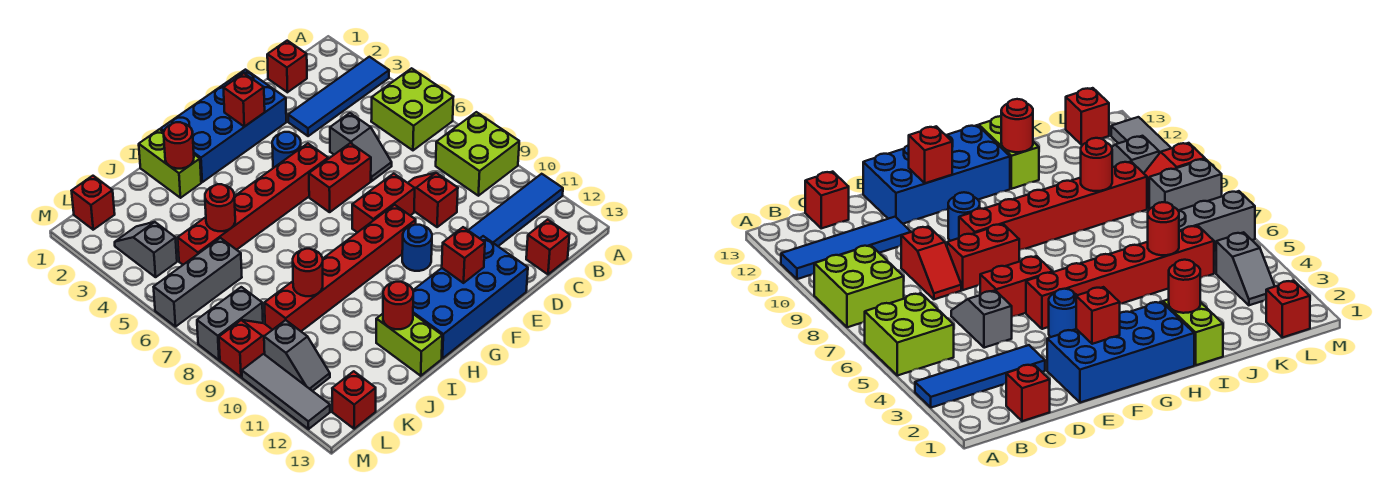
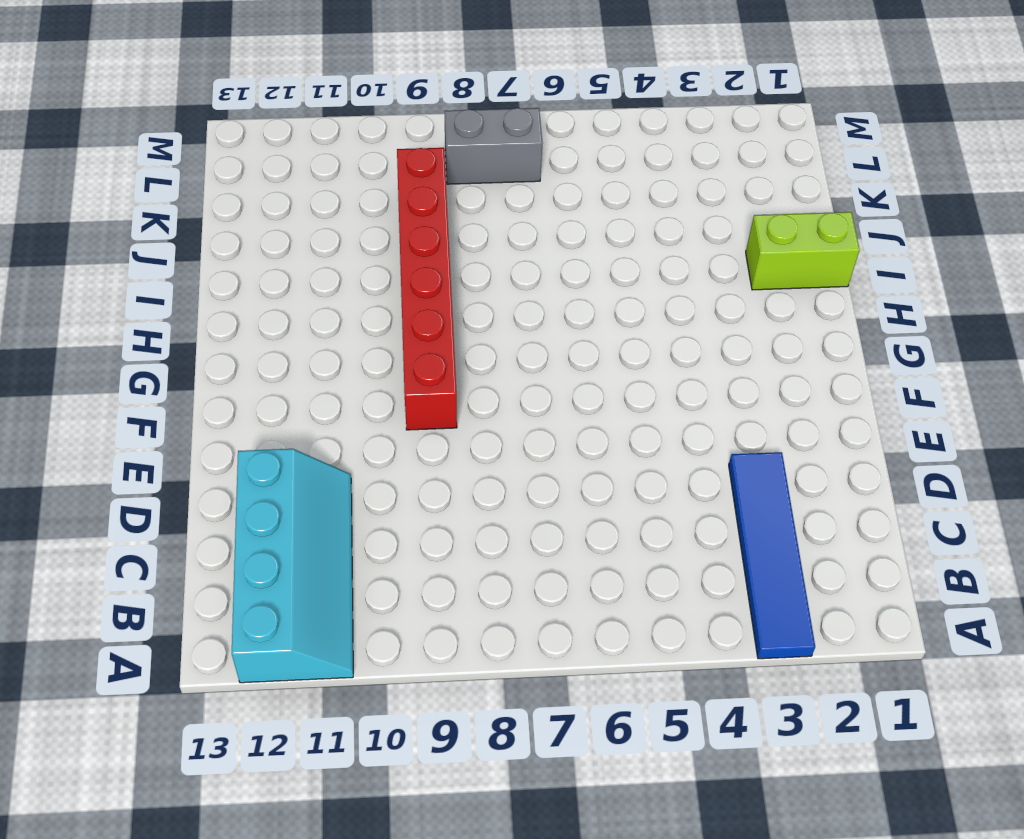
cyan 2x4 slope [232,449,353,683] -> blue 1x4 tile [468,174,563,246]
grey 1x2 brick [445,108,543,184] -> grey 1x2 brick turned to [197,287,263,360]
none -> lime 2x2 brick [371,68,453,150]
none -> lime 2x2 brick [436,112,519,196]
none -> red 1x1 brick [267,41,307,92]
none -> red 1x1 brick [526,220,569,274]

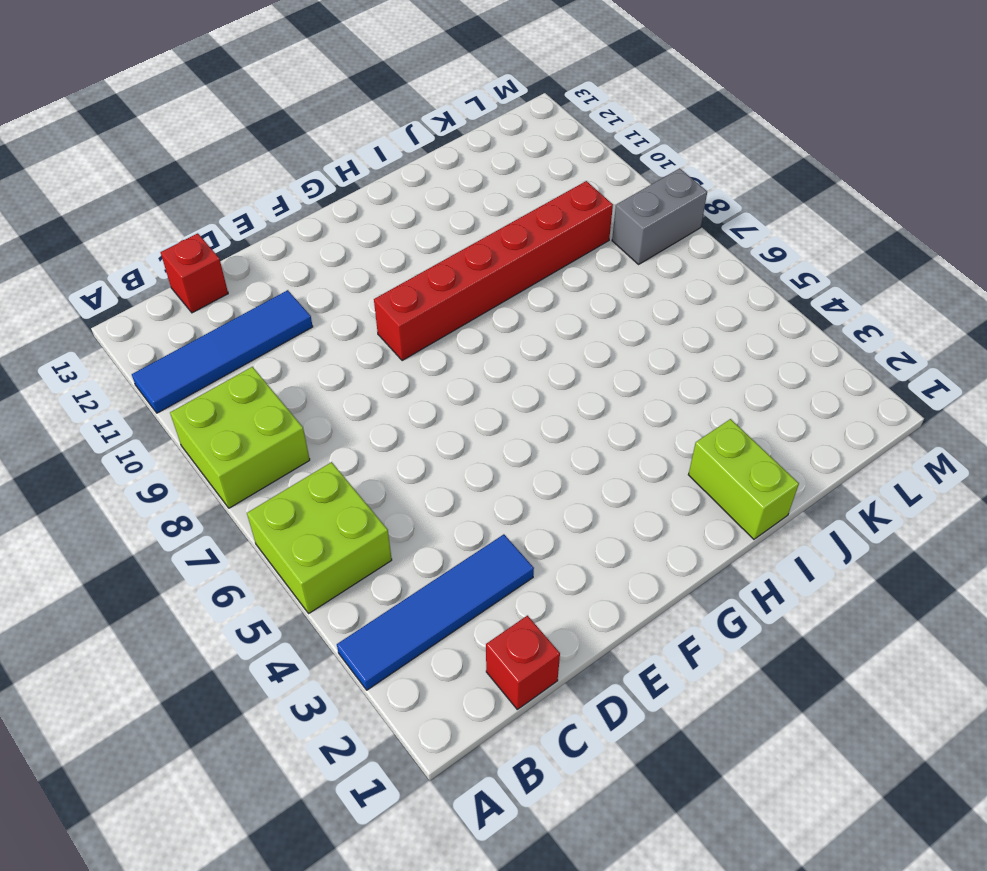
none -> grey 1x2 slope [330,113,392,181]
none -> red 1x2 slope [408,173,458,227]
none -> blue 2x4 brick [161,70,286,182]
none -> red 1x2 brick [309,143,371,212]

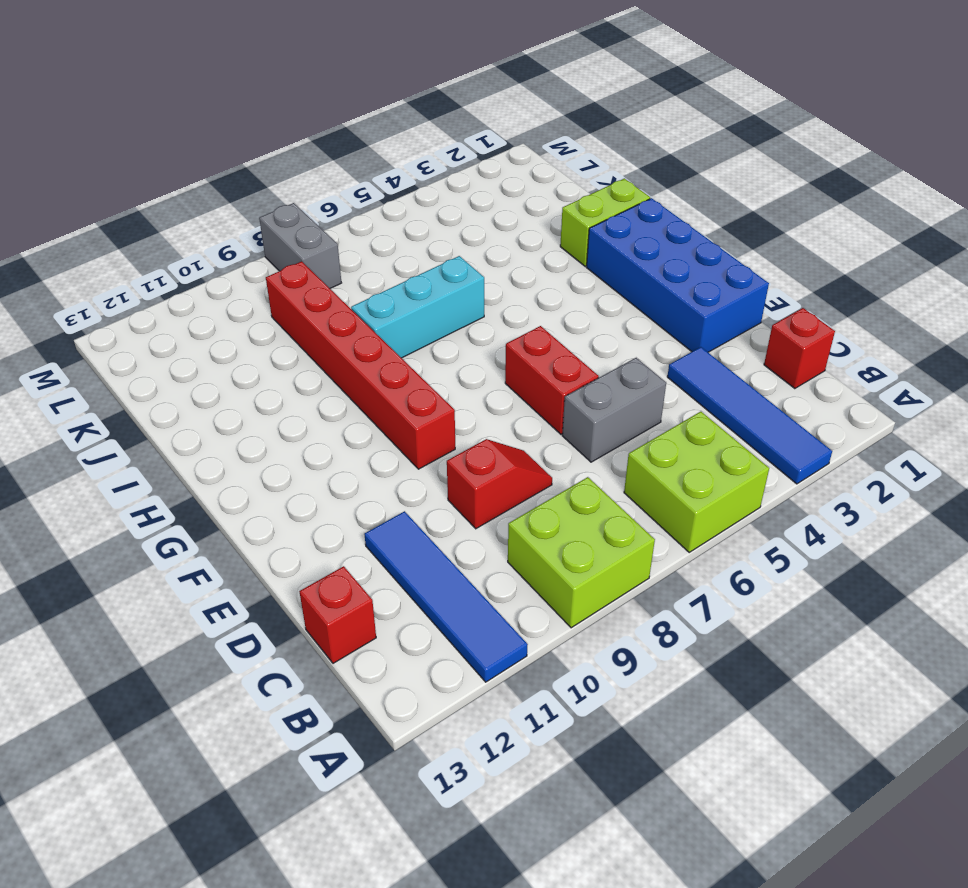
grey 1x2 brick [562,358,666,462] -> grey 1x2 slope [330,113,392,181]
cyan 1x3 brick [351,256,484,358] -> none
none -> red 1x2 brick [352,174,415,233]
none -> blue 2x4 brick [413,236,528,358]
none -> blue 1x1 round brick [272,132,301,168]
none -> red 1x6 brick [178,143,328,265]

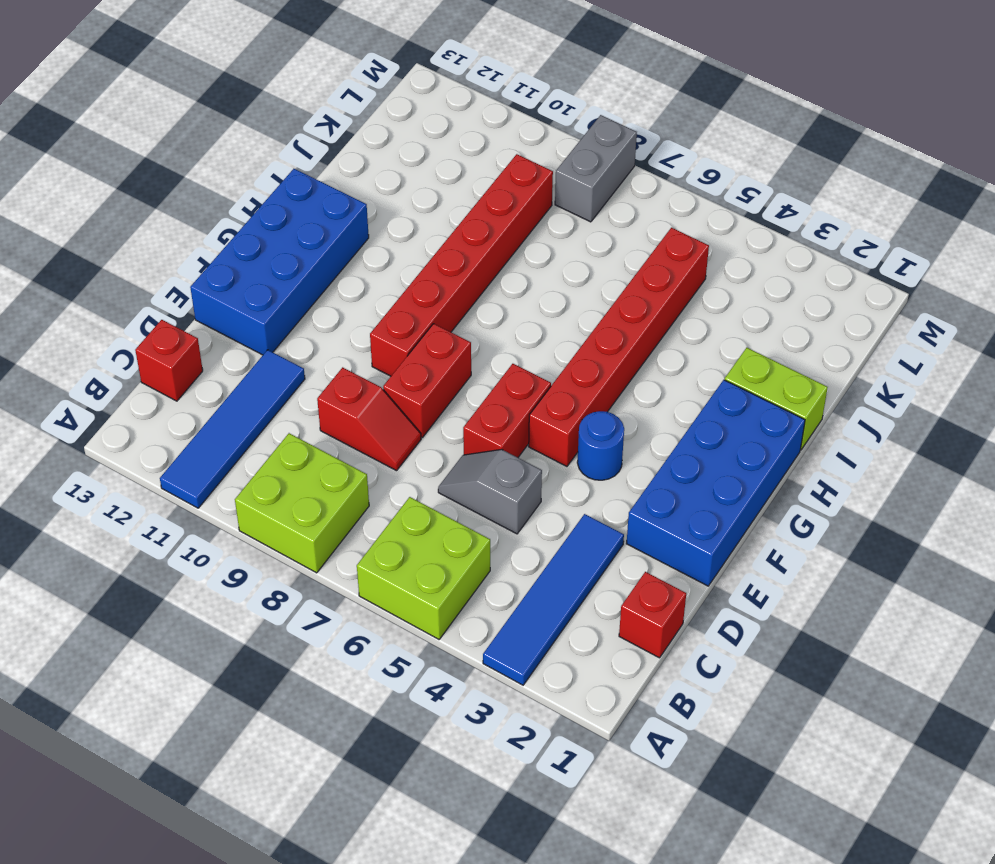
none -> blue 1x1 round brick [402,225,432,271]
none -> lime 1x2 brick [376,314,442,376]
none -> grey 1x3 brick [154,238,242,327]
none -> red 1x1 brick [72,176,115,230]

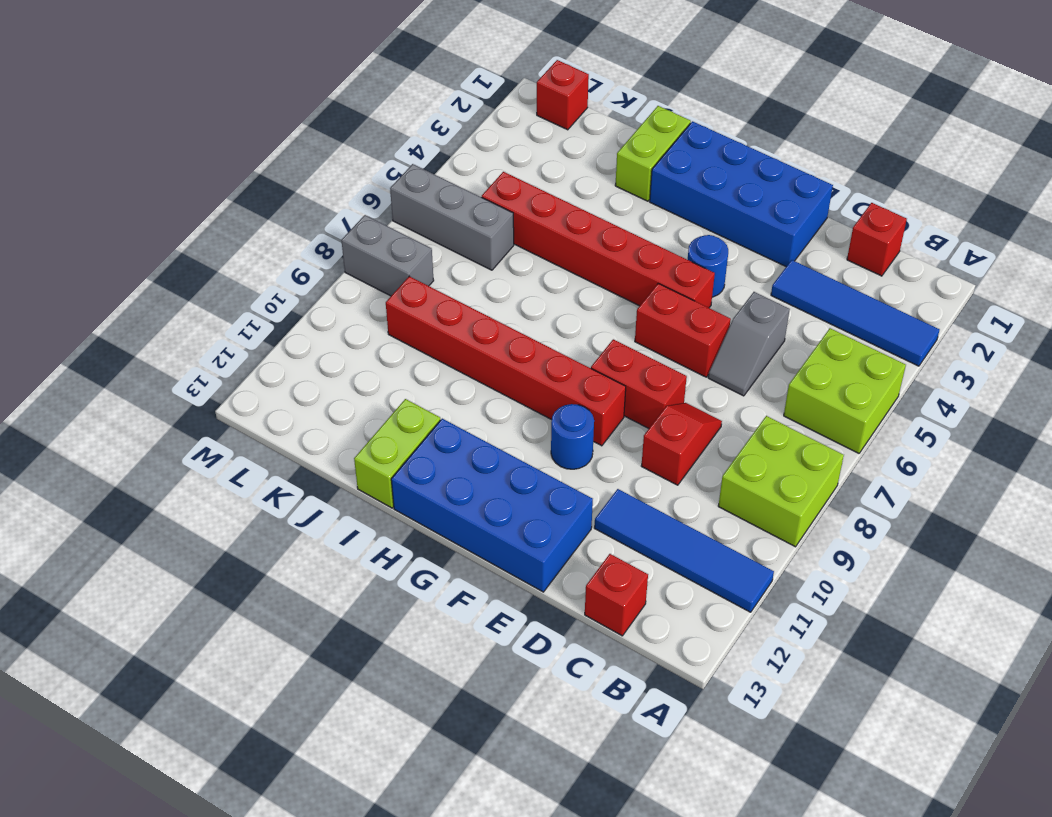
none -> grey 1x2 slope [115,222,177,277]
none -> red 1x2 slope [219,320,272,377]
none -> grey 1x2 slope [264,320,330,391]
none -> red 1x1 brick [332,371,376,429]

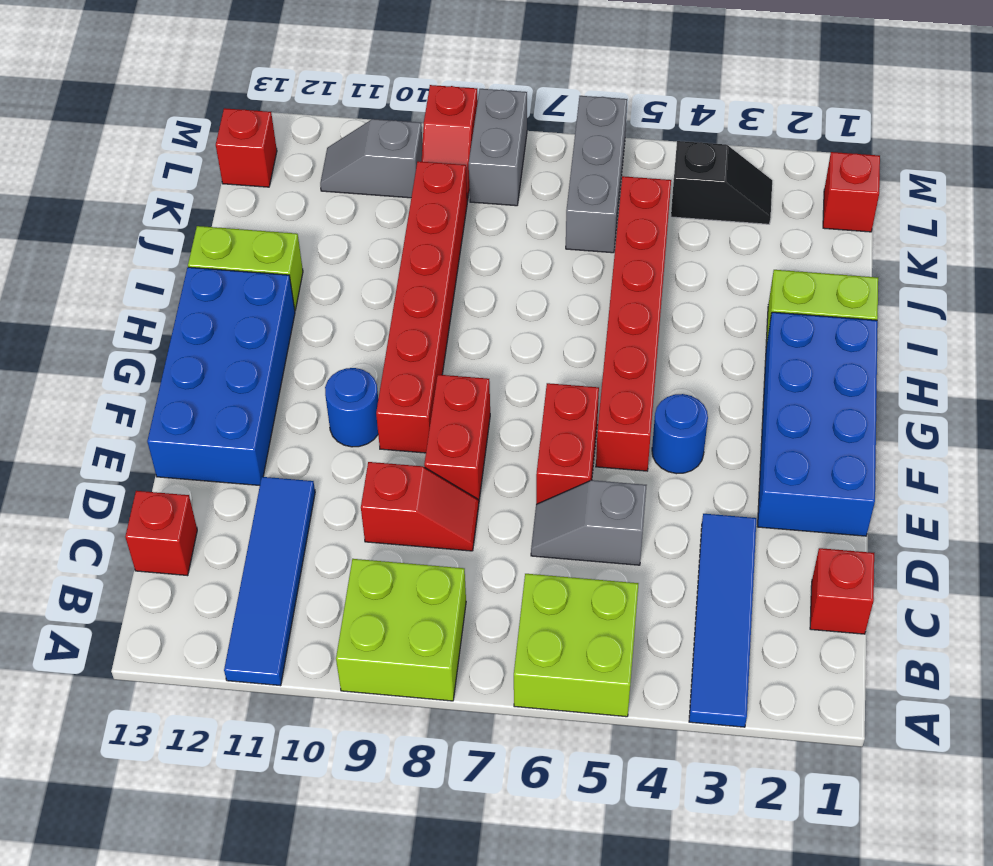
black 1x2 slope [671,141,772,224] -> grey 1x2 slope [115,222,177,277]
none -> grey 1x3 tile [242,354,330,429]
none -> red 1x1 brick [223,73,265,127]
none -> red 1x1 brick [442,227,485,283]
none -> red 1x1 round brick [164,122,194,169]

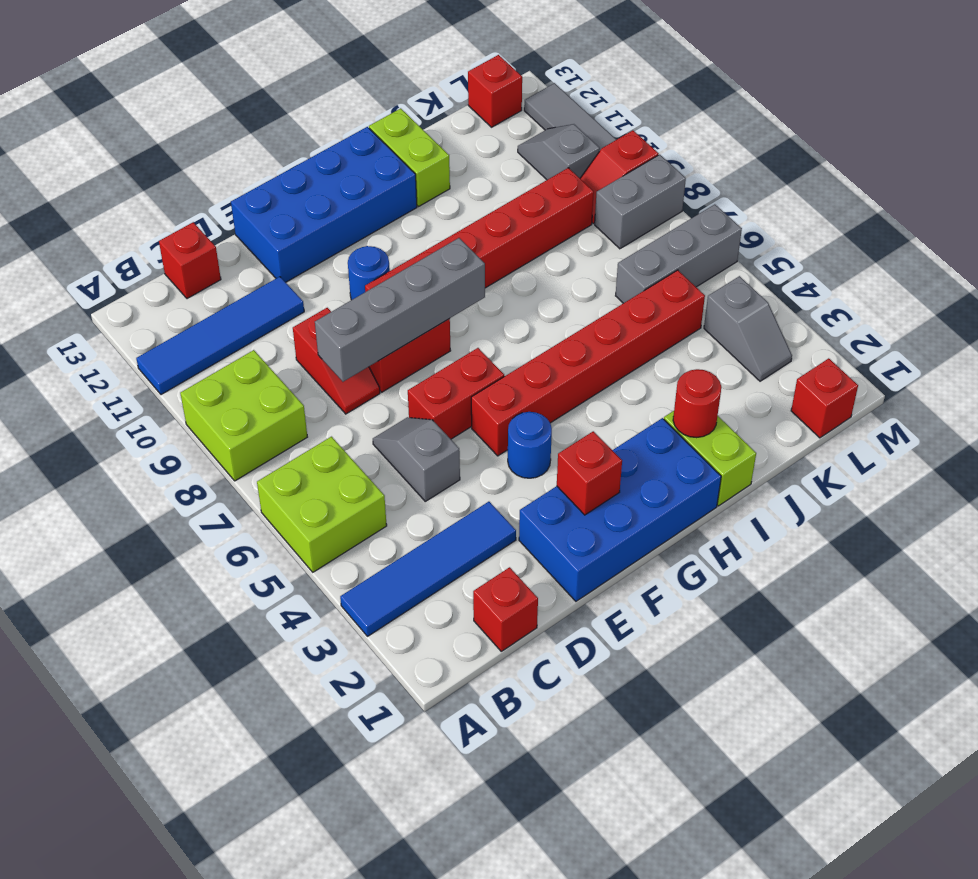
grey 1x4 brick [315,238,485,382] -> none
none -> red 1x1 brick [442,227,485,283]
none -> red 1x1 round brick [383,282,413,329]
none -> red 1x1 round brick [205,184,235,231]
none -> red 1x1 round brick [293,249,323,296]

